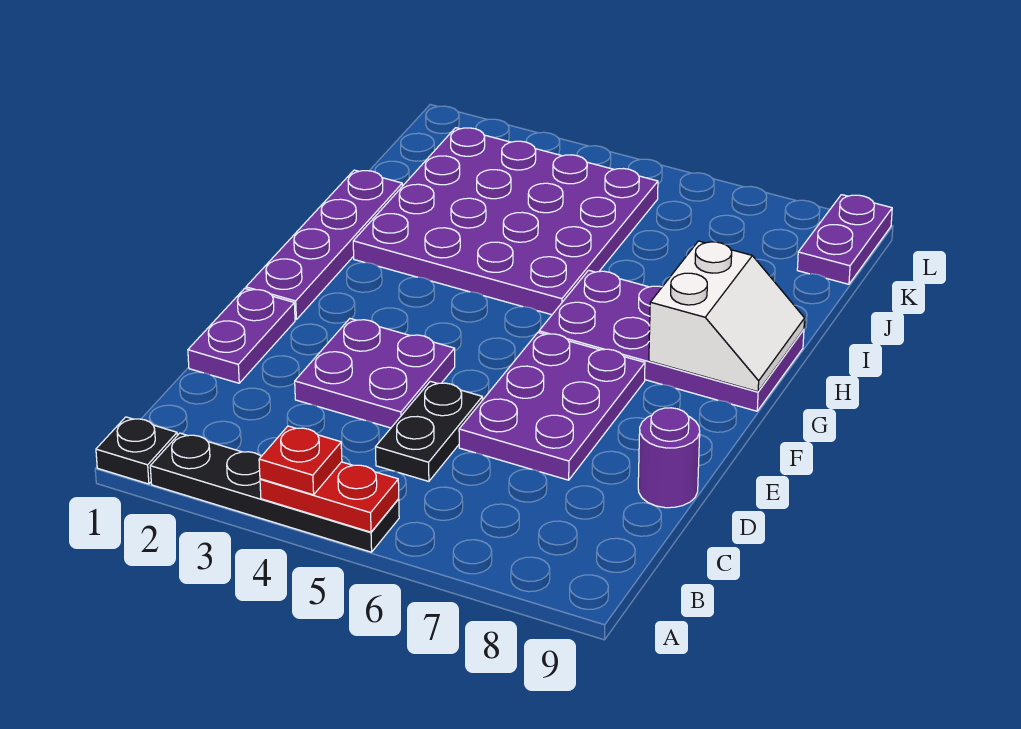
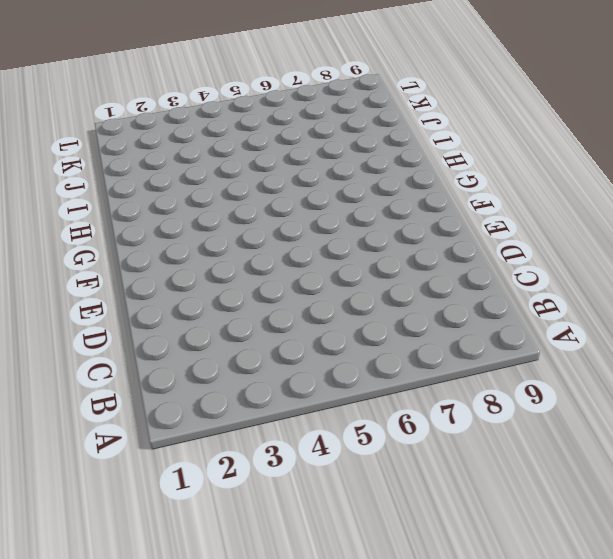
none -> black 1x1 plate [96,417,177,484]
none -> black 1x4 plate [150,433,399,552]
none -> black 1x2 plate [376,381,482,481]

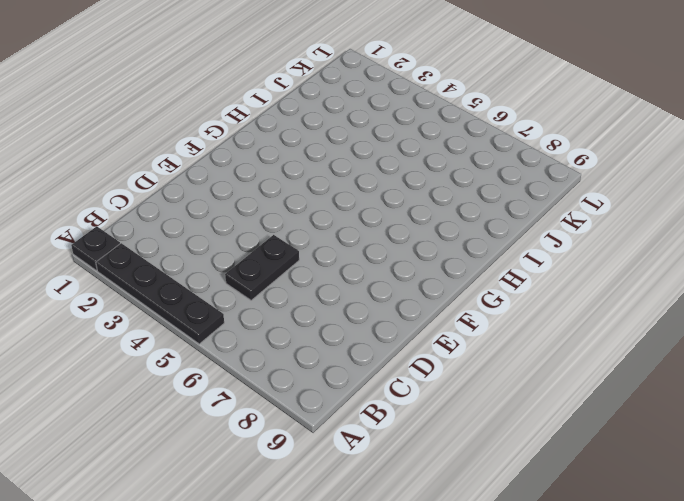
none -> purple 1x2 plate [188,288,295,383]
none -> purple 2x2 plate [295,319,455,428]
none -> purple 2x3 plate [459,333,645,480]

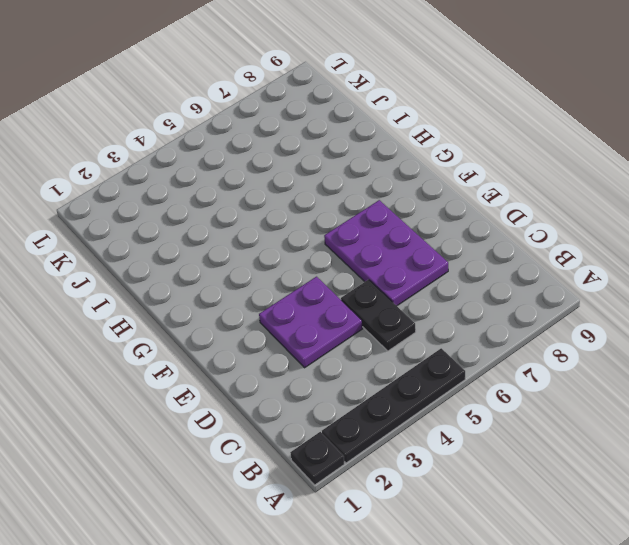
none -> purple 1x2 plate [188,288,295,383]
none -> purple 1x1 round brick [638,408,700,508]
none -> purple 1x4 plate [246,170,402,320]

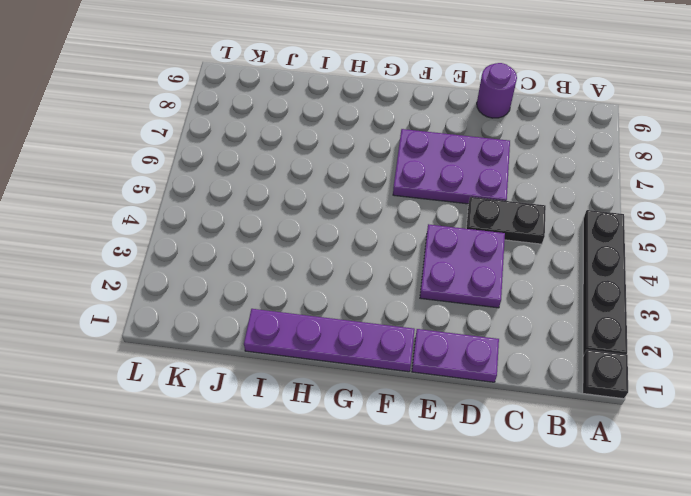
none -> purple 2x4 plate [539,270,804,411]
none -> purple 4x4 plate [353,128,658,315]
none -> purple 1x2 plate [797,195,892,284]

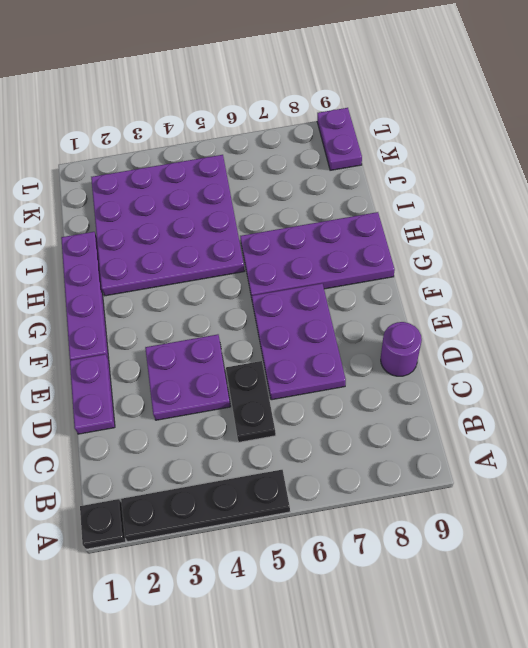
none -> red 1x2 plate [260,462,399,532]
none -> white 2x2 slope [649,241,805,392]
none -> red 1x1 plate [259,426,342,495]

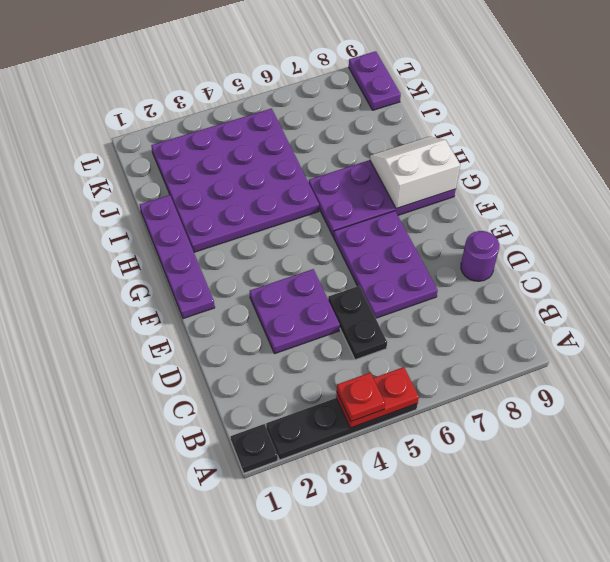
white 2x2 slope [370,137,460,209] -> white 2x2 slope turned to [649,241,805,392]
none -> purple 1x2 plate [188,288,295,383]

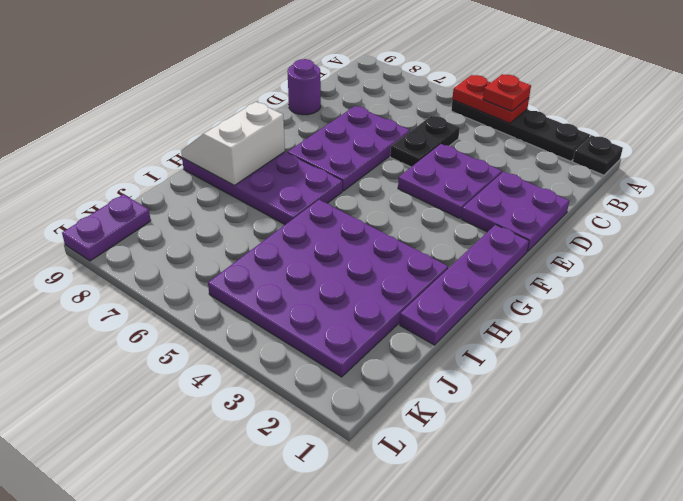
purple 2x2 plate [461,172,569,251] -> purple 1x2 plate [188,288,295,383]

